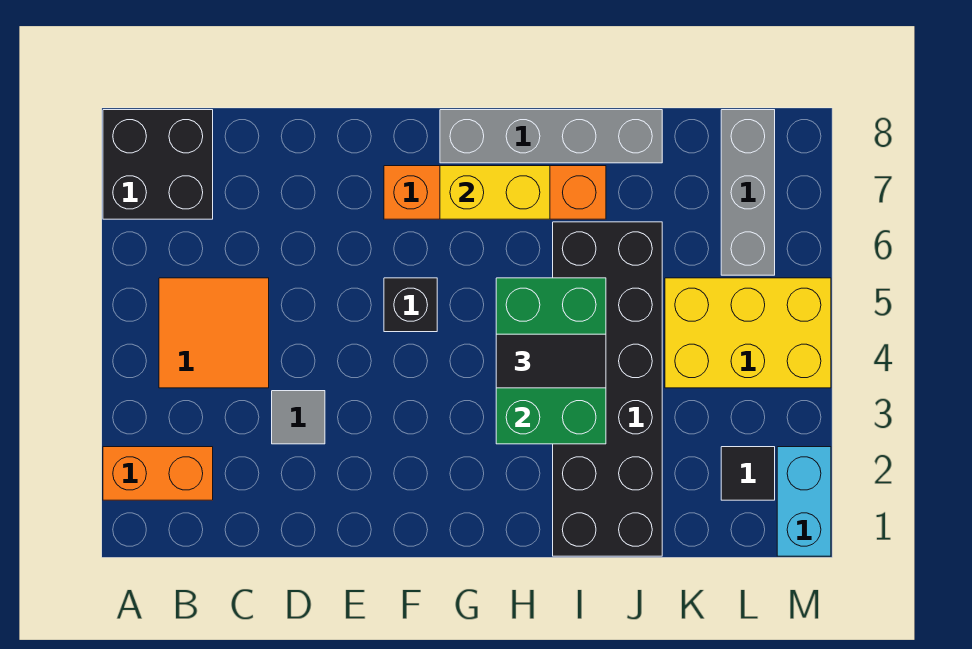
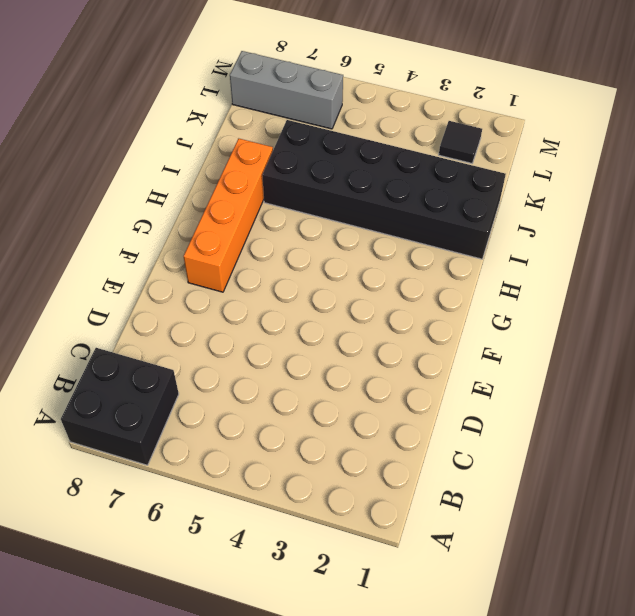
none -> orange 1x2 brick [103,447,213,500]
none -> orange 2x2 tile [159,278,269,388]
none -> grey 1x1 tile [272,391,325,444]

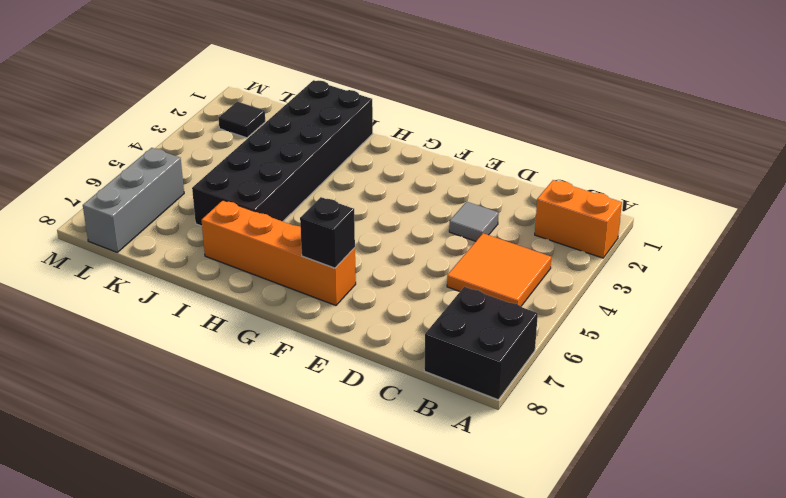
black 1x1 brick [300,197,355,268] -> black 1x1 brick moved to [384,278,437,332]
none -> grey 1x4 brick [440,110,662,163]
none -> yellow 2x3 brick [665,278,831,388]
none -> cyan 1x2 brick [777,447,831,556]

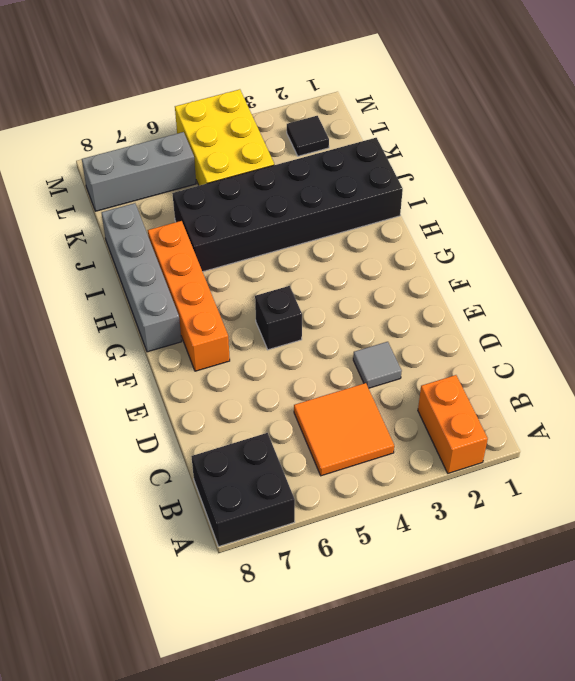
none -> cyan 1x2 brick [777,447,831,556]
none -> yellow 1x2 brick [440,166,550,219]
none -> green 2x3 brick [496,278,606,444]

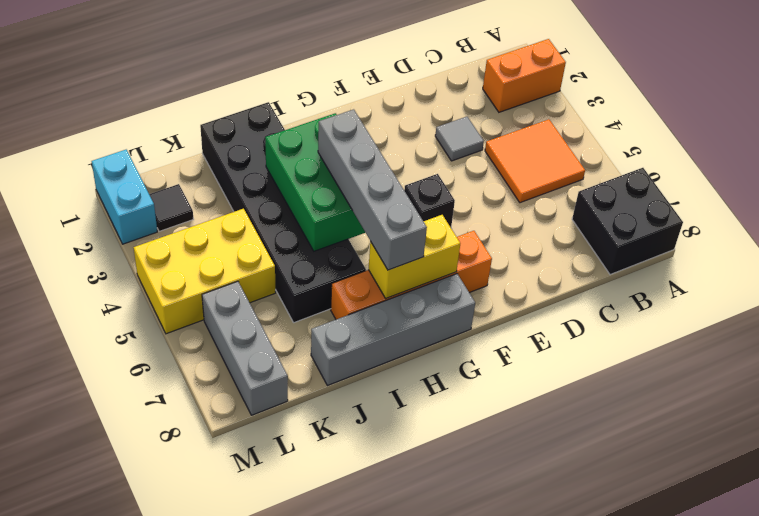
grey 1x4 brick [318,109,427,270] -> black 1x2 tile [496,334,606,388]

